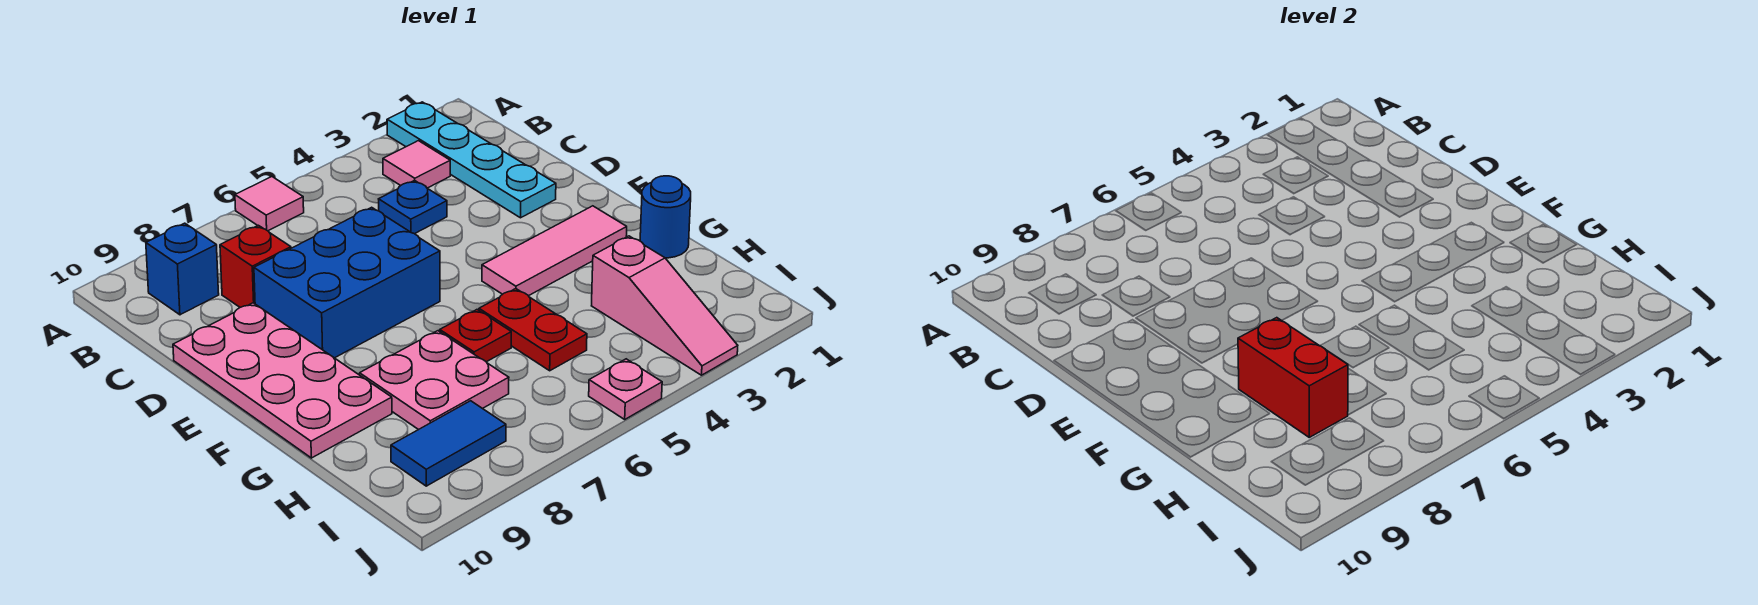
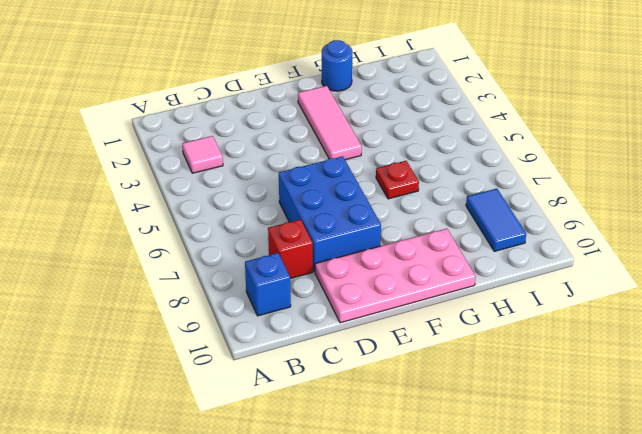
none -> cyan 1x4 plate [387,102,556,218]
none -> pink 1x1 tile [235,177,304,231]
none -> blue 1x1 plate [379,180,447,234]

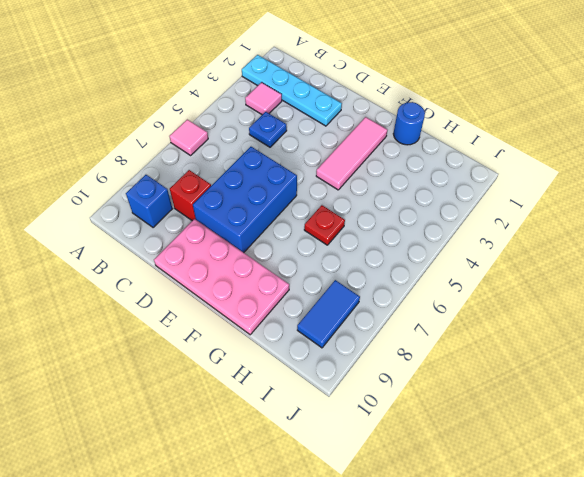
none -> red 1x2 plate [479,289,587,371]
none -> pink 2x2 plate [360,331,509,430]
none -> pink 1x3 slope [592,236,738,375]

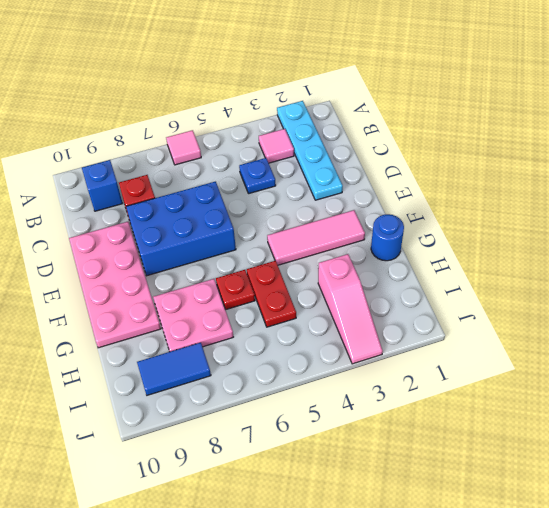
none -> pink 1x1 plate [589,359,662,419]
none -> red 1x2 brick [1238,318,1348,437]

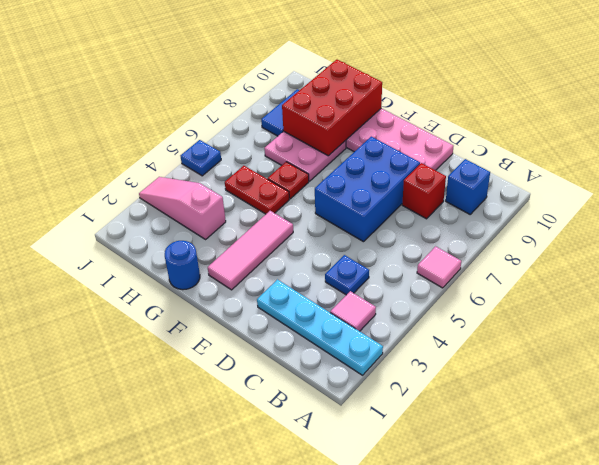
red 2x3 brick [282,60,382,156] -> red 1x2 brick [1238,318,1348,437]
blue 1x1 plate [181,140,221,176] -> pink 1x1 plate [589,359,662,419]

